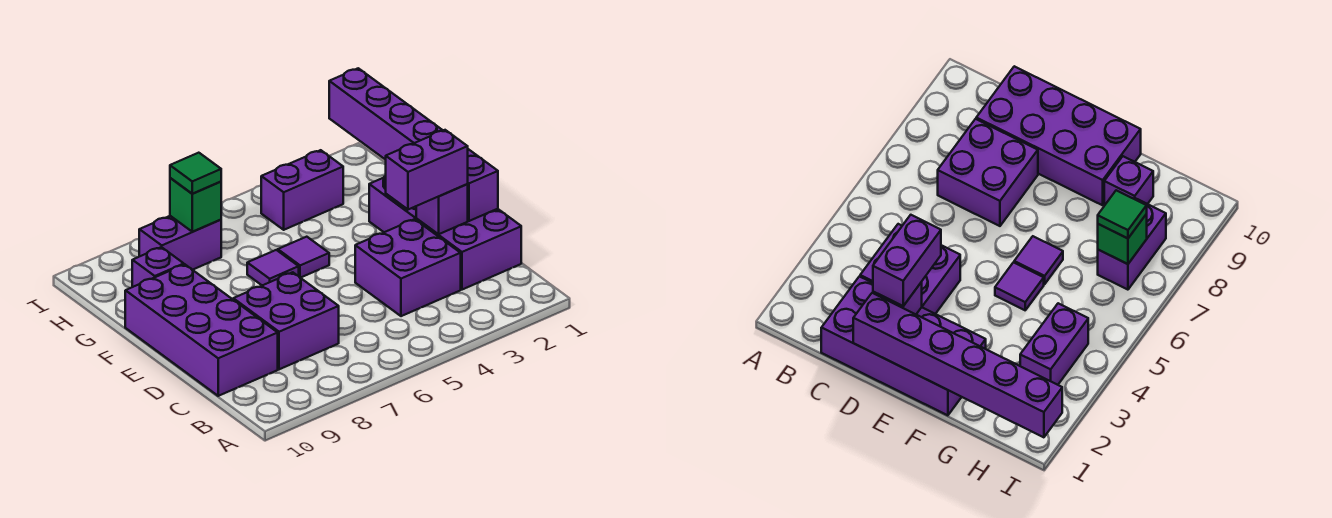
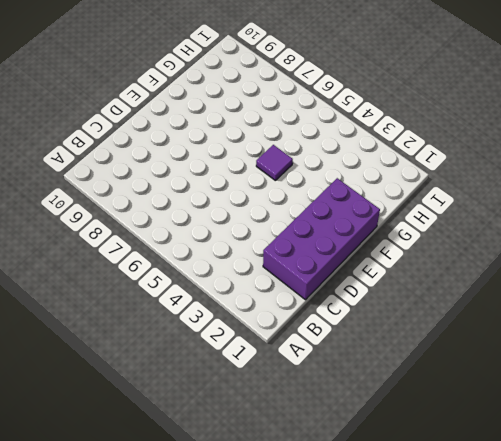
none -> purple 2x2 brick [355,219,461,316]
none -> purple 2x2 brick [233,272,339,369]
none -> purple 2x4 brick [125,264,278,396]

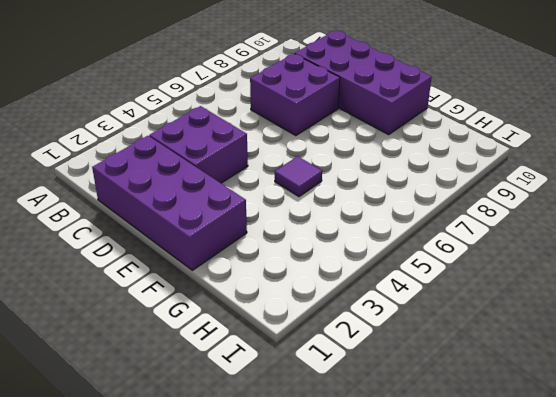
none -> purple 1x1 tile [247,250,299,285]
none -> purple 1x1 brick [132,247,184,287]
none -> purple 1x2 brick [261,150,343,230]

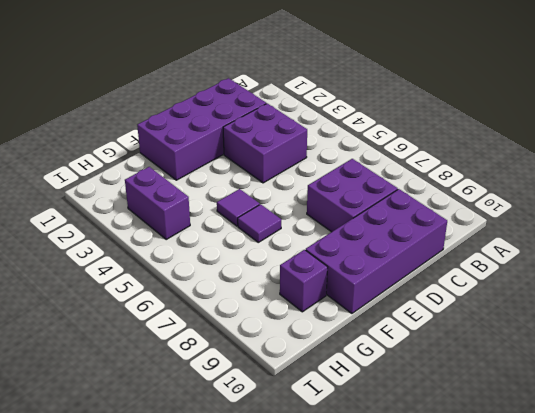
none -> purple 1x2 brick [139,216,221,270]
none -> purple 1x6 brick [329,68,498,221]
none -> purple 1x1 brick [416,184,468,234]

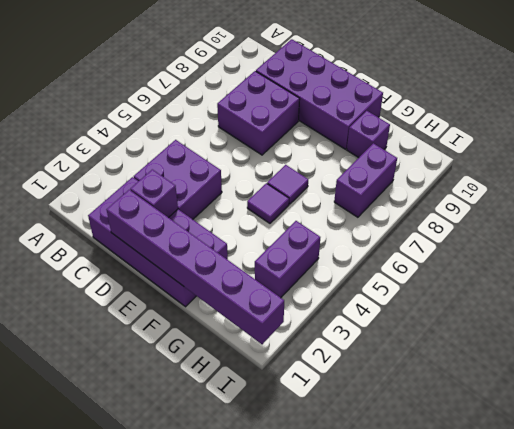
none -> green 1x1 brick [170,178,221,232]
none -> purple 1x2 brick [386,130,468,210]
none -> green 1x1 tile [170,153,221,194]

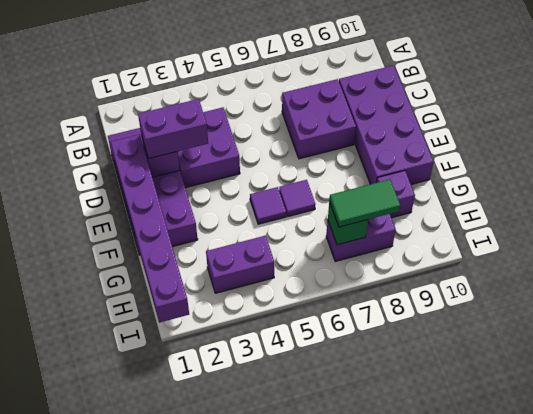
green 1x2 tile [329,179,400,227] -> green 1x1 tile [170,153,221,194]

